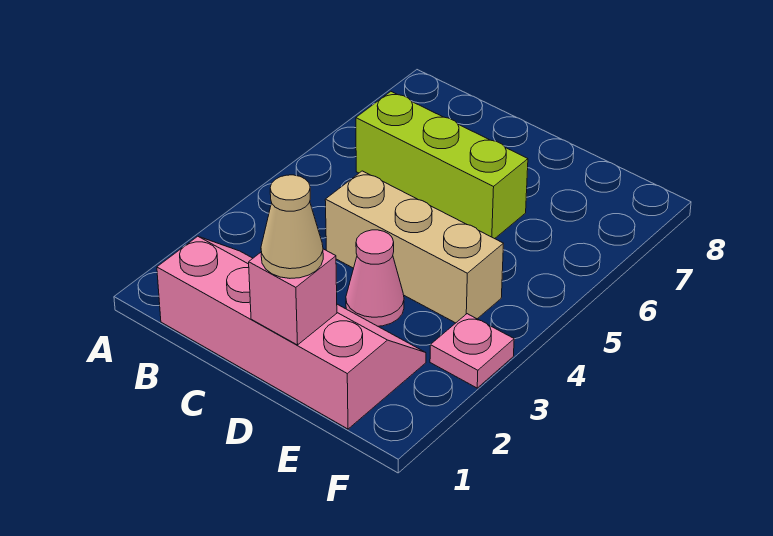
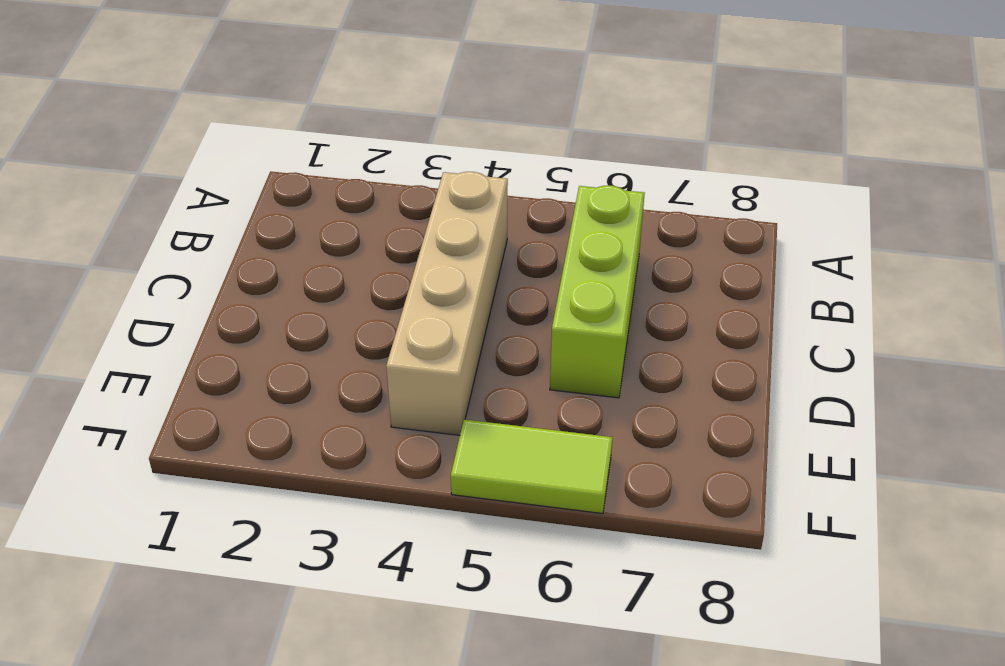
tan 1x4 brick [386,172,508,435] -> tan 1x3 brick [325,171,503,323]
lime 1x2 tile [451,419,613,514] -> none
none -> pink 2x4 slope [157,236,426,429]
none -> pink 1x1 cone [346,230,404,326]

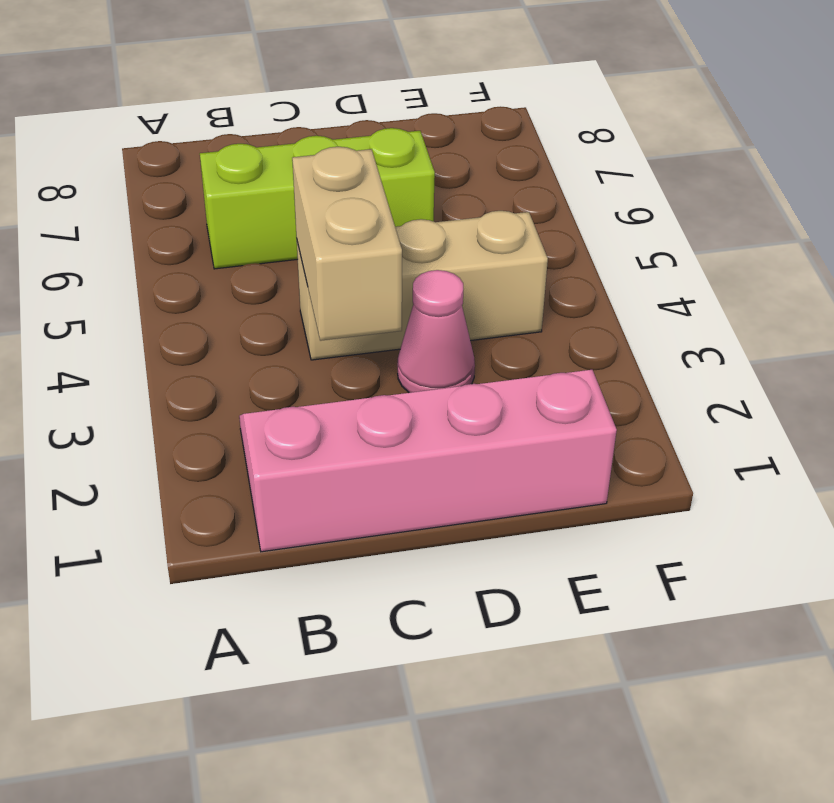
tan 1x2 brick [292,147,402,341] -> none
none -> pink 1x1 plate [430,314,514,388]
none -> pink 1x1 brick [249,249,337,345]

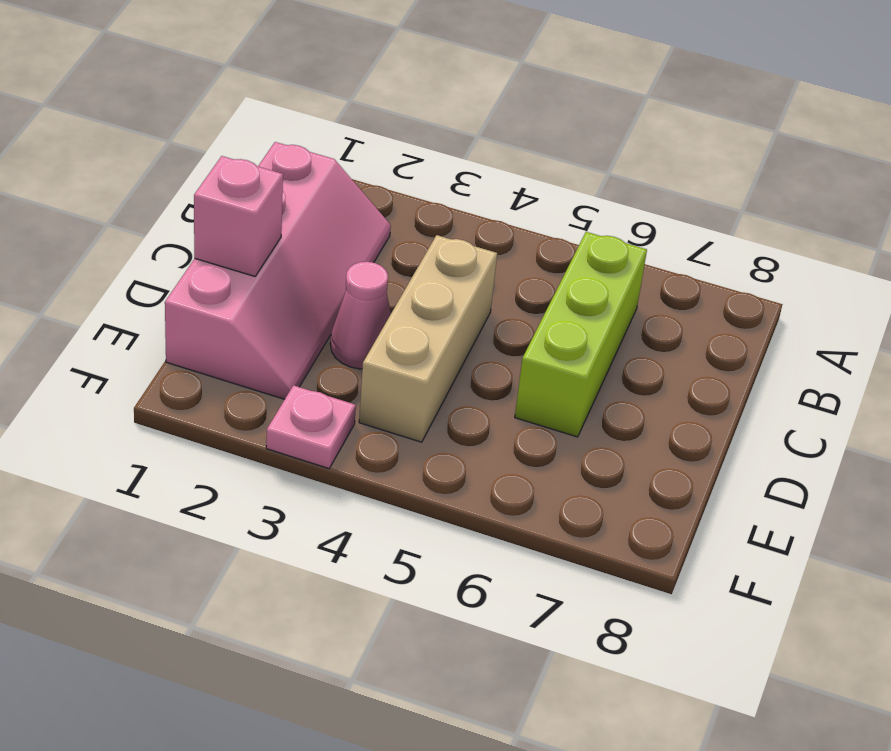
none -> tan 1x1 cone [261,175,323,278]

